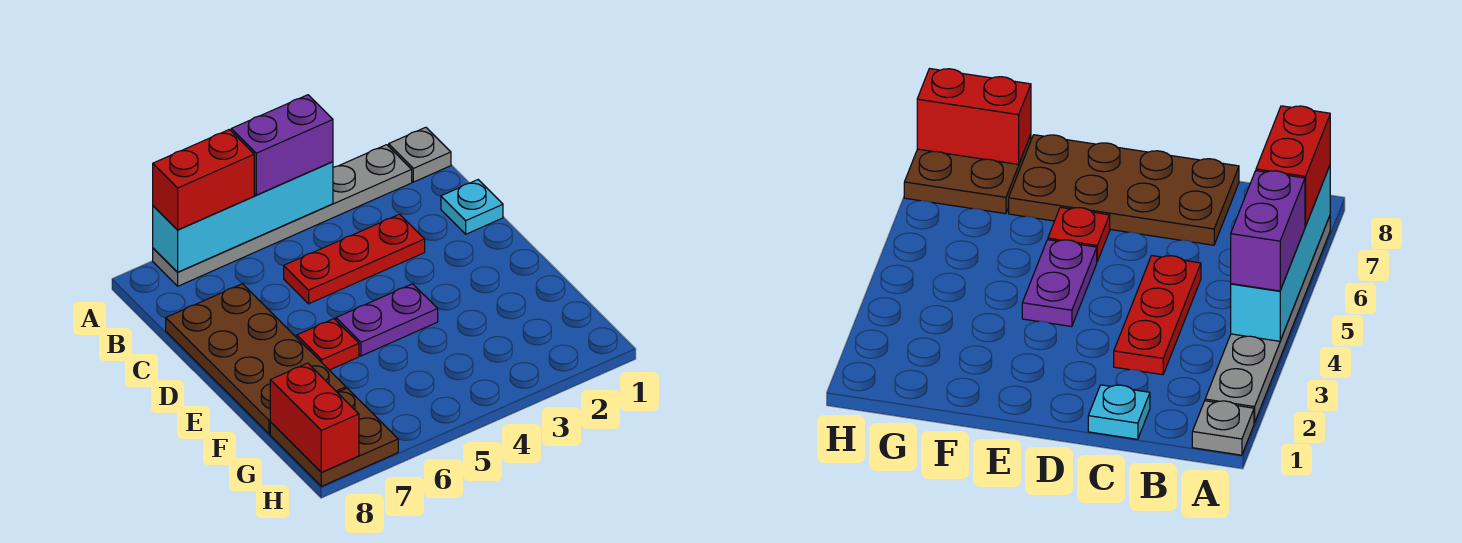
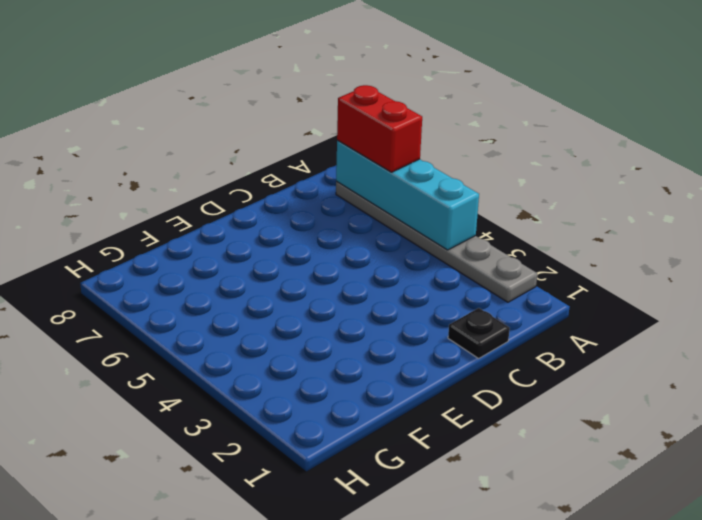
black 1x1 plate [448,308,510,358] -> cyan 1x1 plate [441,180,503,234]
none -> grey 1x1 plate [389,127,451,182]
none -> red 1x3 plate [284,214,425,304]
none -> brown 2x4 plate [166,284,346,434]

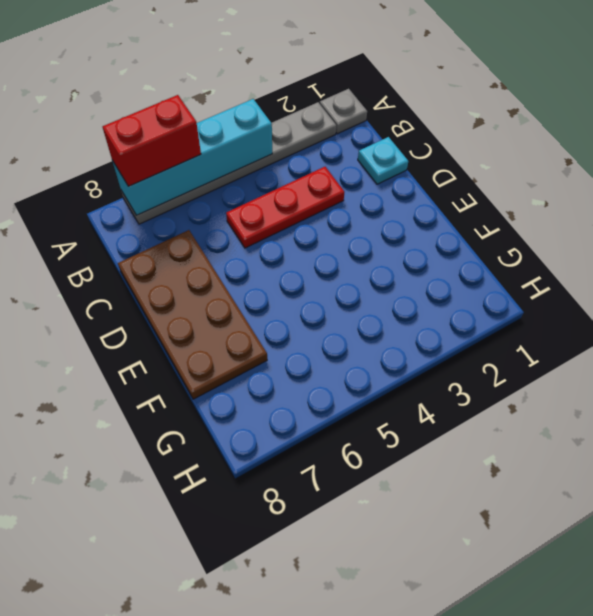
none -> purple 1x2 plate [336,284,438,356]
none -> red 1x1 plate [297,319,359,370]
none -> brown 2x2 plate [270,388,398,486]

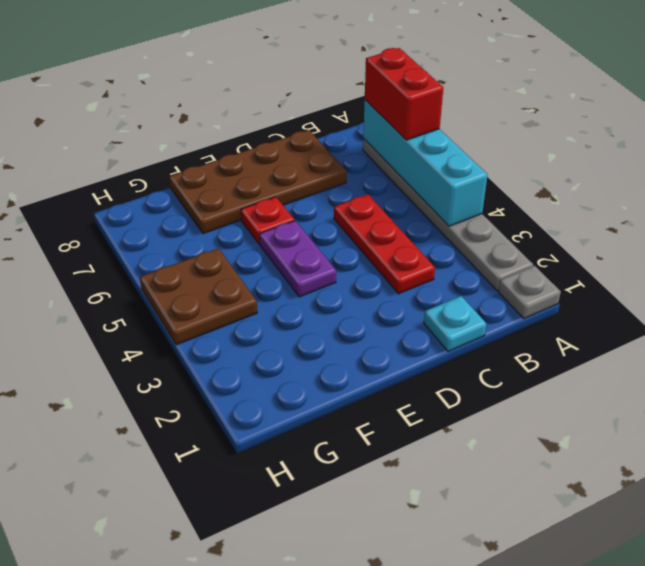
brown 2x2 plate [140,248,257,345] -> brown 2x2 plate moved to [270,388,398,486]
none -> red 1x2 brick [270,363,359,472]
none -> purple 1x2 brick [231,95,333,195]

